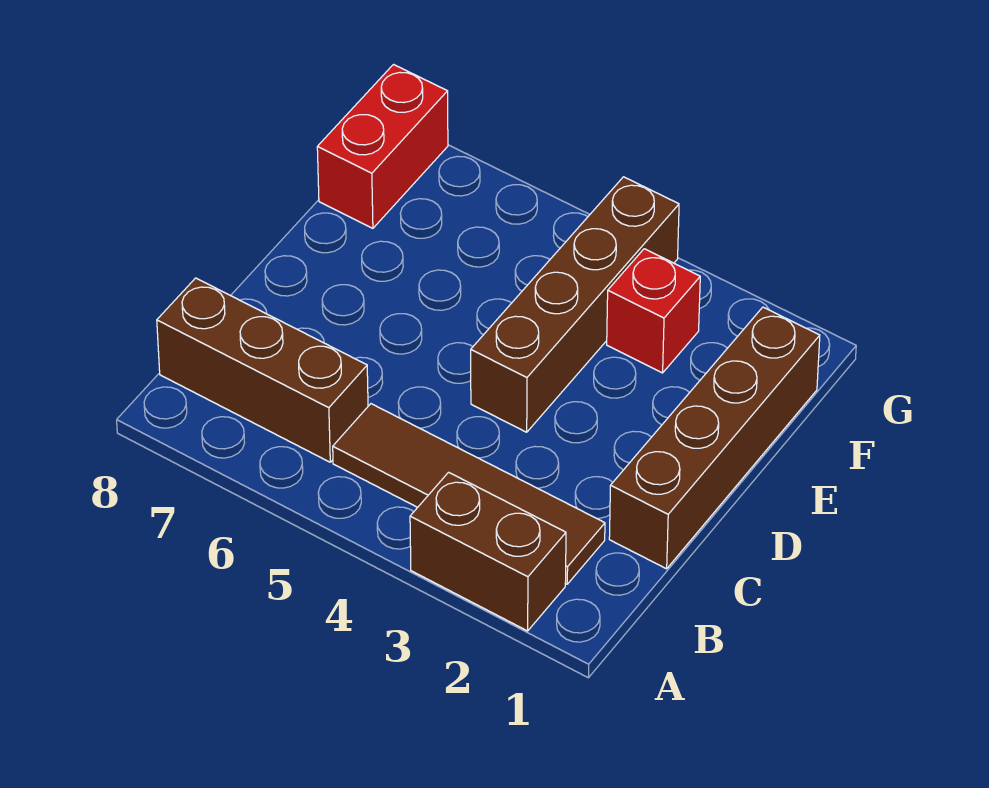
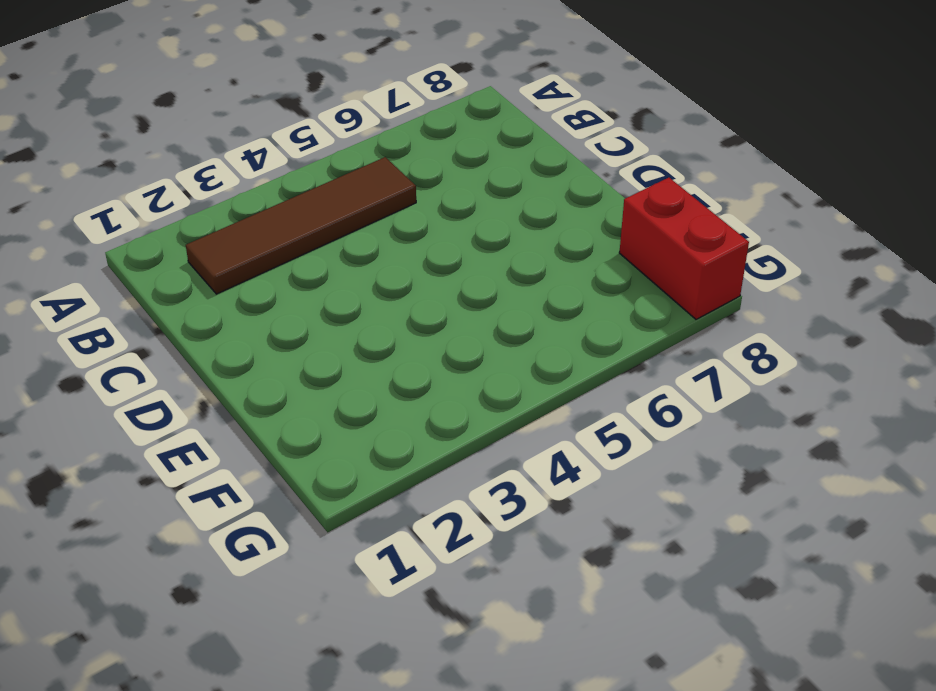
none -> brown 1x2 brick [410,472,566,631]
none -> brown 1x3 brick [157,278,368,462]

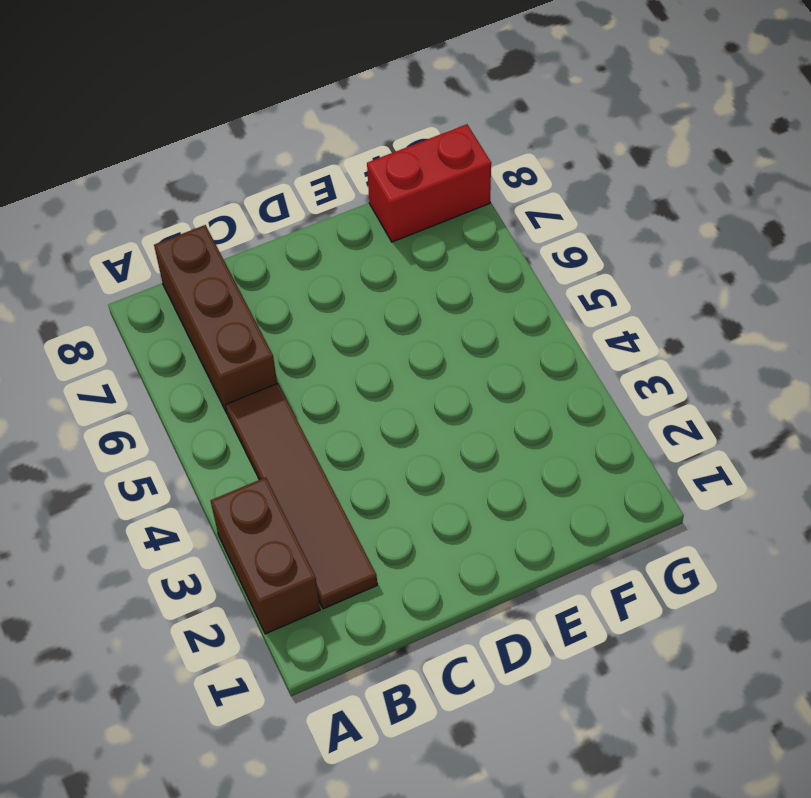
none -> brown 1x4 brick [609,307,820,569]
none -> brown 1x4 brick [471,177,679,432]

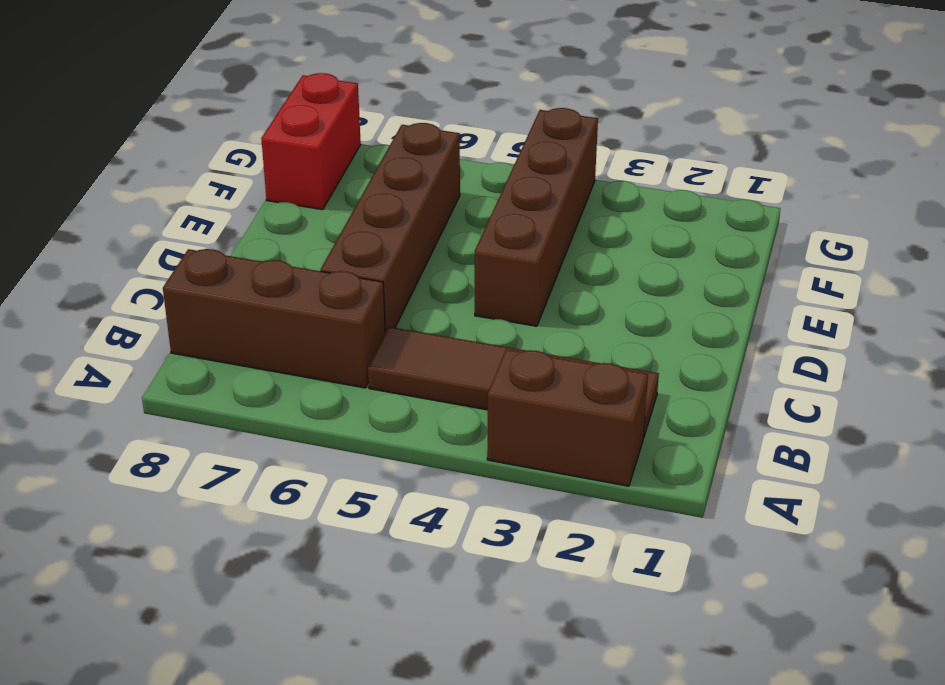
brown 1x4 brick [321,123,460,332] -> brown 1x4 brick moved to [609,307,820,569]
none -> red 1x1 brick [607,249,700,373]

